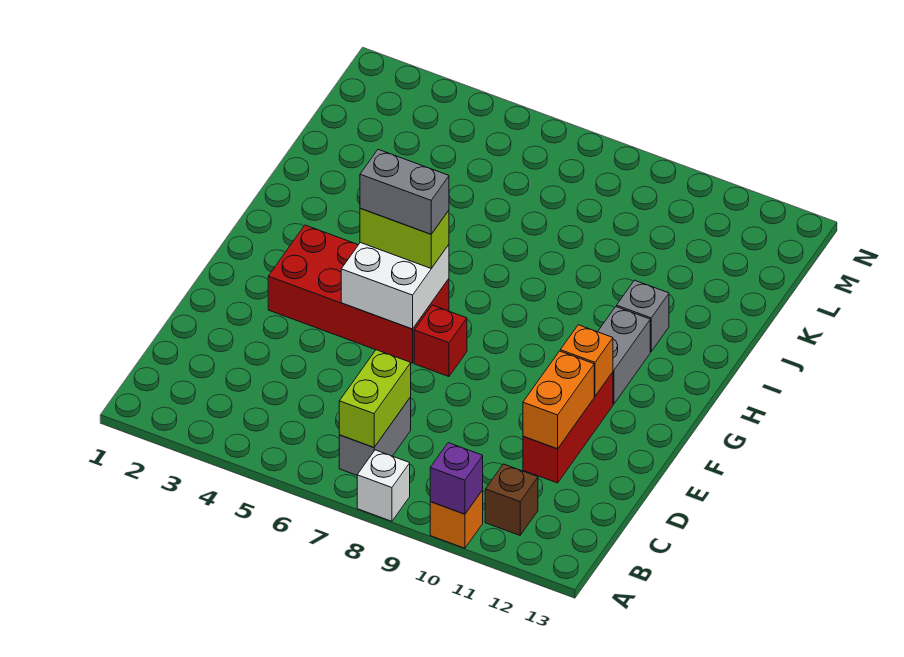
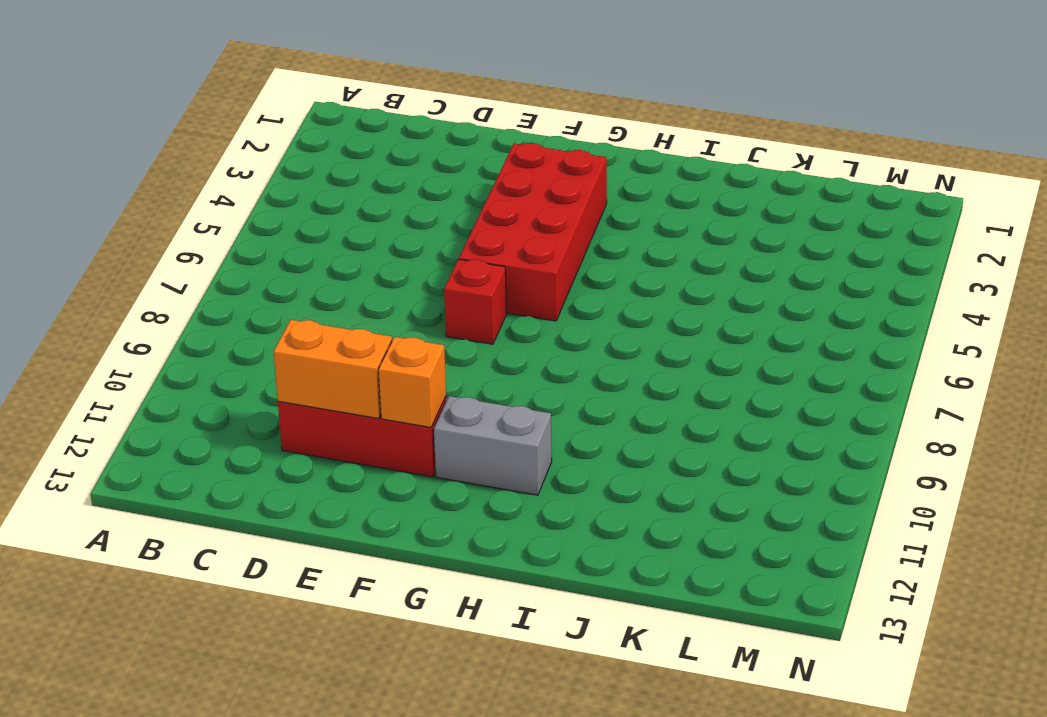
none -> white 1x1 brick [357,450,410,521]
none -> orange 1x1 brick [430,490,483,548]
none -> grey 1x2 brick [339,397,411,475]

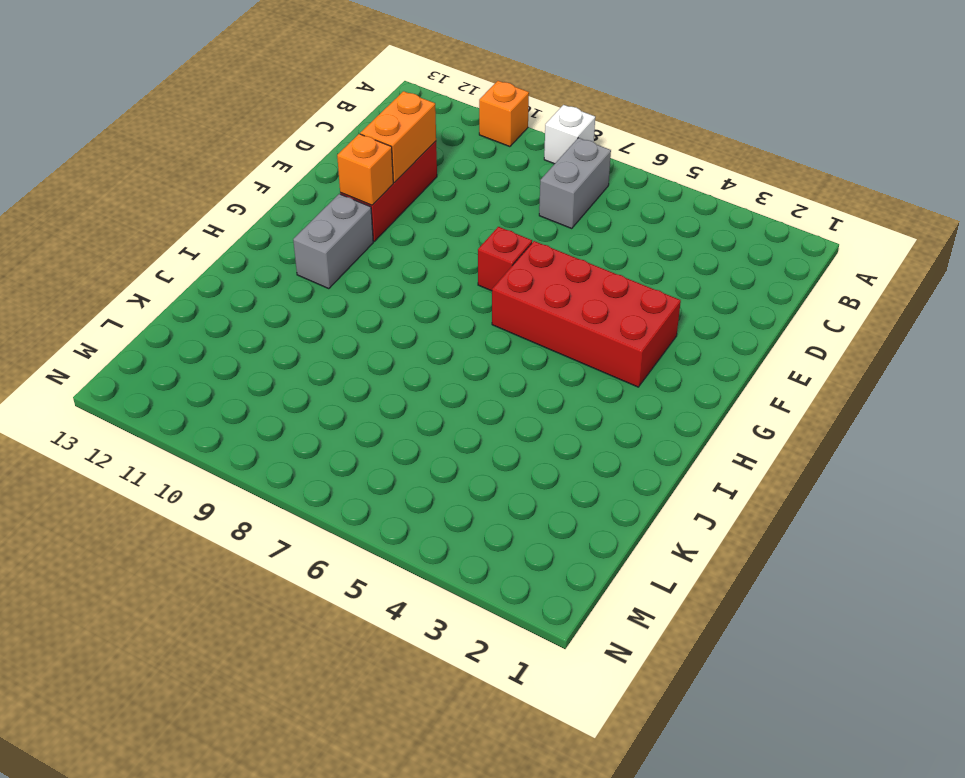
none -> brown 1x1 brick [485,464,538,535]
none -> grey 1x1 brick [617,280,669,352]
none -> purple 1x1 brick [430,443,483,514]

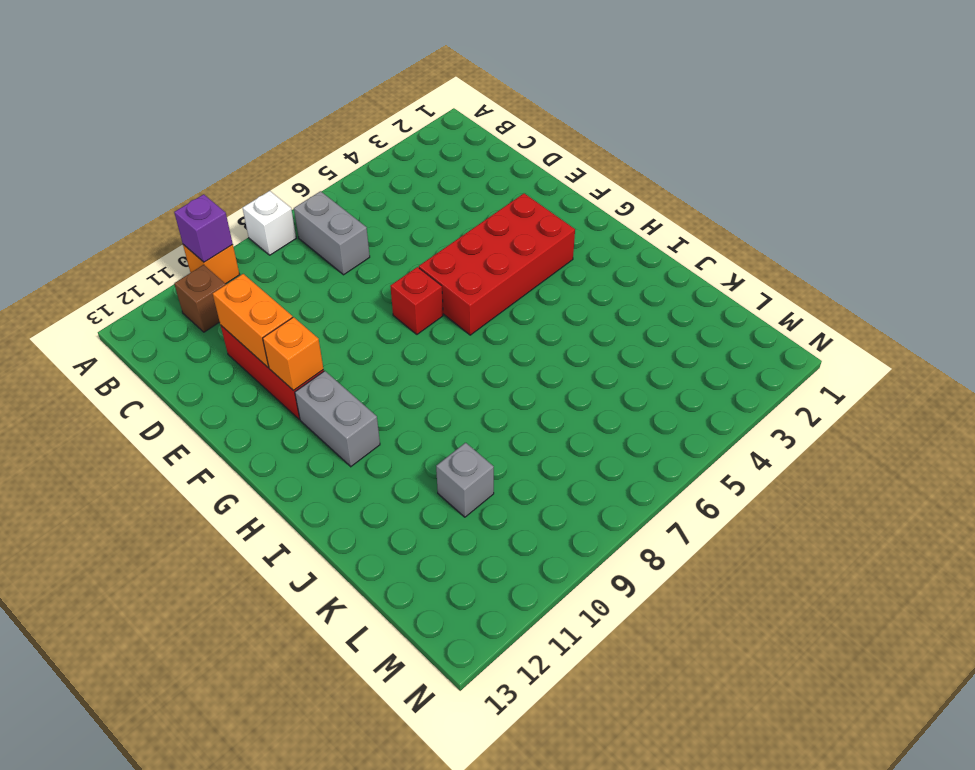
grey 1x1 brick [436,443,494,517] -> grey 1x1 brick moved to [617,280,669,352]
none -> lime 1x2 brick [339,350,411,447]
none -> white 2x2 brick [341,243,449,329]
none -> lime 1x2 brick [360,208,449,268]

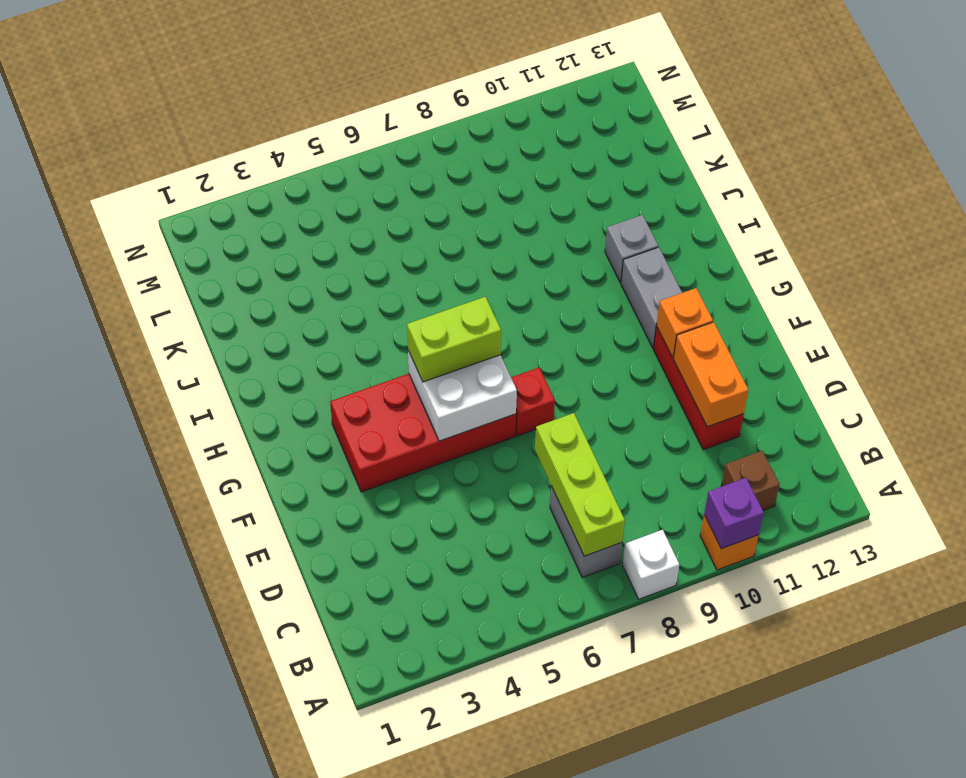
lime 1x3 brick [535,413,625,556] -> lime 1x2 brick [339,350,411,447]
none -> grey 1x2 brick [360,150,449,234]

